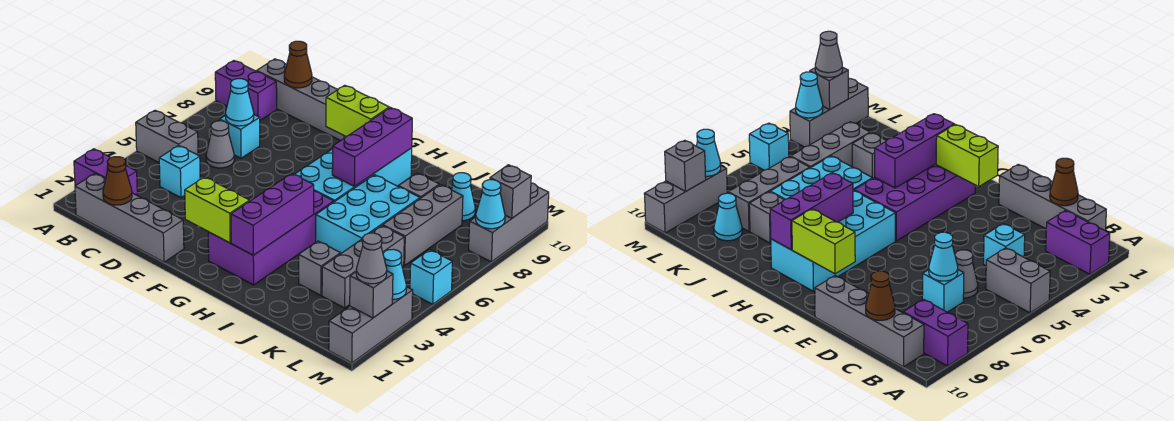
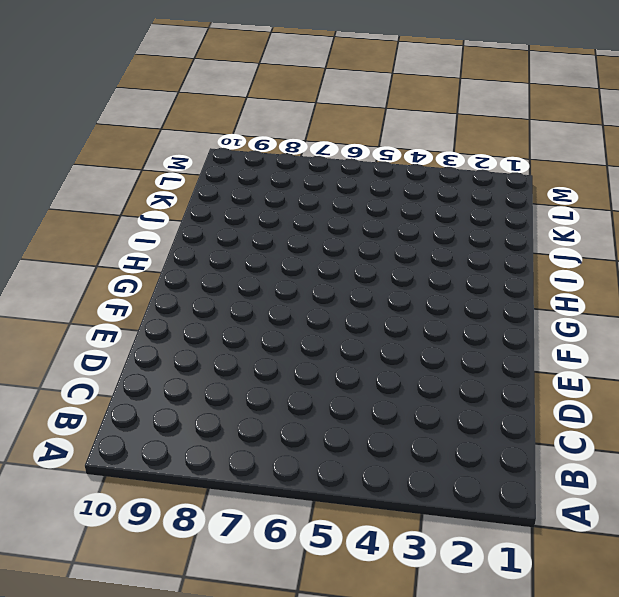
none -> purple 1x2 brick [74,149,137,195]
none -> grey 1x2 brick [136,110,198,162]
none -> purple 1x2 brick [215,61,277,120]
none -> grey 1x4 brick [75,174,184,262]

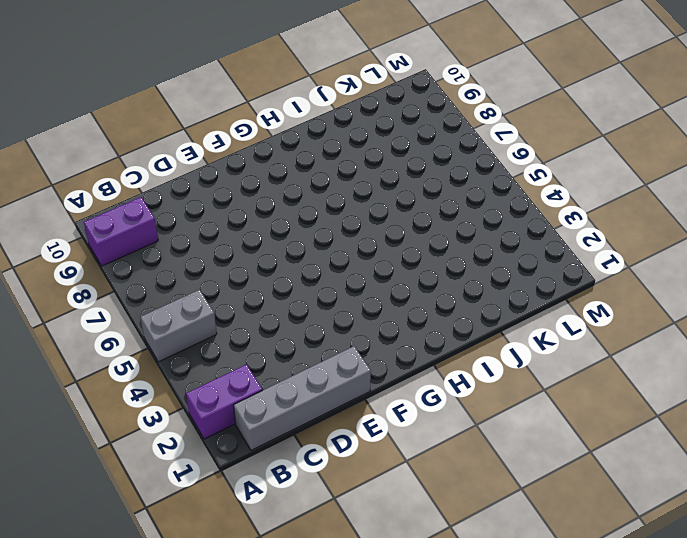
none -> grey 1x4 brick [257,59,346,141]
none -> cyan 1x1 brick [159,145,200,198]
none -> grey 1x1 cone [206,121,234,168]
none -> cyan 1x1 brick [220,115,260,158]

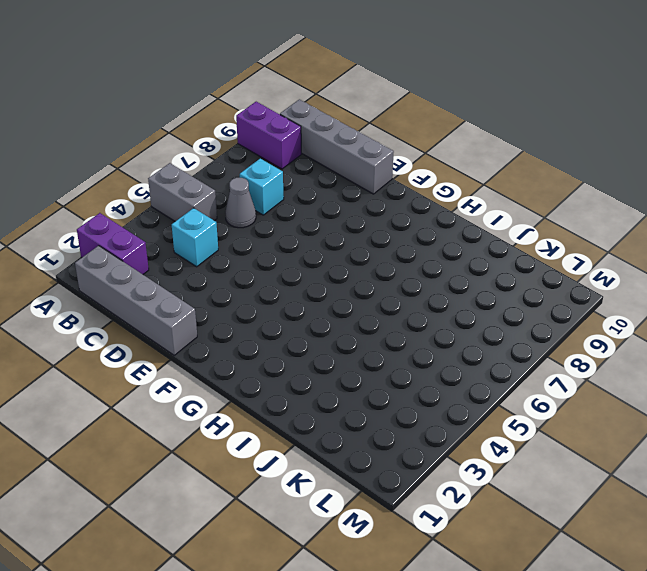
none -> purple 2x4 brick [208,191,334,285]
none -> cyan 2x4 brick [294,148,412,202]
none -> cyan 2x3 brick [316,175,420,253]
none -> grey 1x1 brick [299,241,341,295]

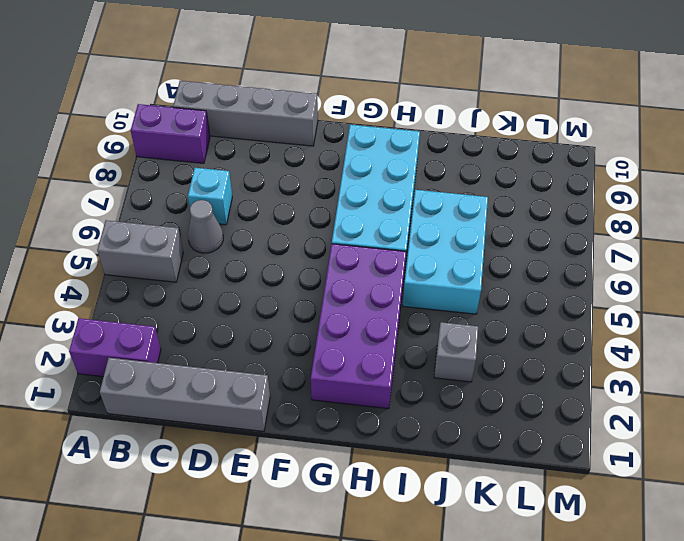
none -> cyan 1x1 brick [159,145,200,198]
none -> grey 1x1 brick [398,173,439,198]
none -> grey 1x3 brick [322,226,404,308]
none -> grey 1x3 brick [383,185,463,265]

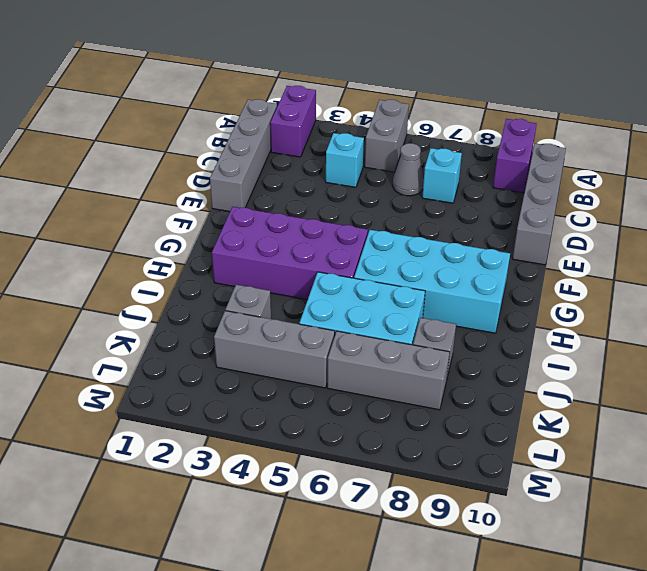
none -> cyan 1x1 cone [452,173,475,221]
none -> grey 1x3 brick [329,287,413,363]
none -> cyan 1x1 brick [410,250,452,304]
none -> grey 1x3 brick [469,183,549,262]

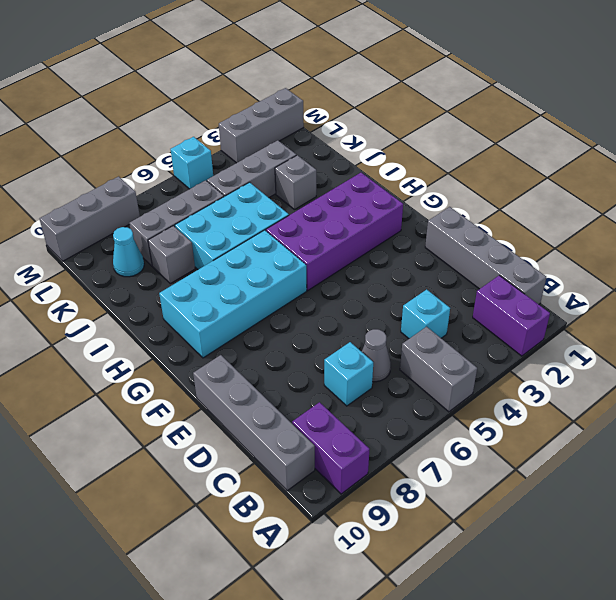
none -> brown 1x1 cone [103,157,132,205]
none -> cyan 1x1 cone [226,79,254,126]
none -> brown 1x1 cone [284,41,312,88]
none -> lime 1x2 brick [185,177,250,243]

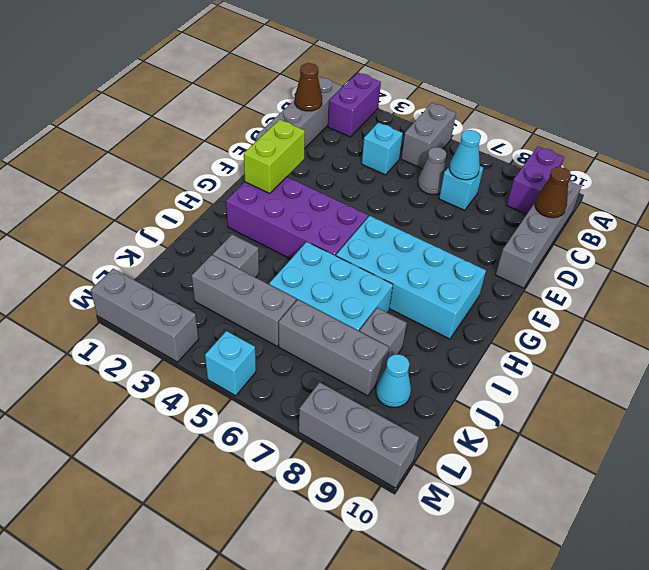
none -> lime 1x2 brick [326,85,389,136]
none -> purple 1x3 brick [231,173,314,255]
none -> purple 1x3 brick [332,108,412,186]
none -> grey 1x1 brick [350,271,393,318]

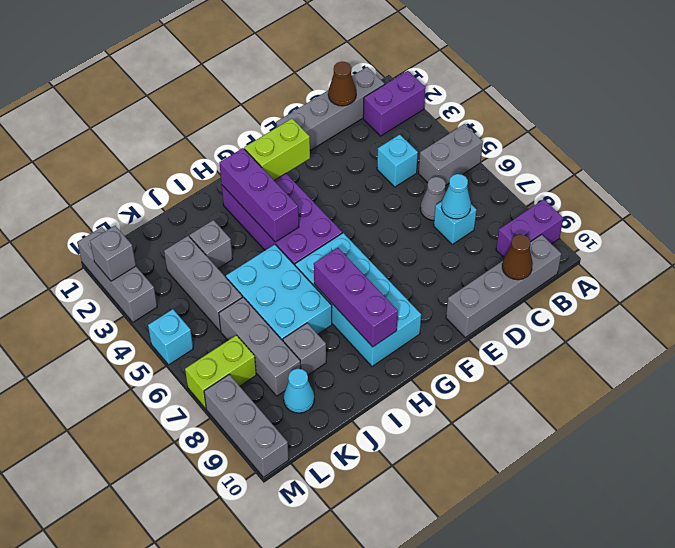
lime 1x2 brick [185,335,256,409] -> lime 1x2 brick moved to [326,85,389,136]
none -> cyan 1x1 cone [383,249,407,300]
none -> cyan 1x1 cone [476,180,505,229]
none -> grey 1x1 brick [490,165,531,218]
none -> grey 1x1 cone [356,233,387,284]

